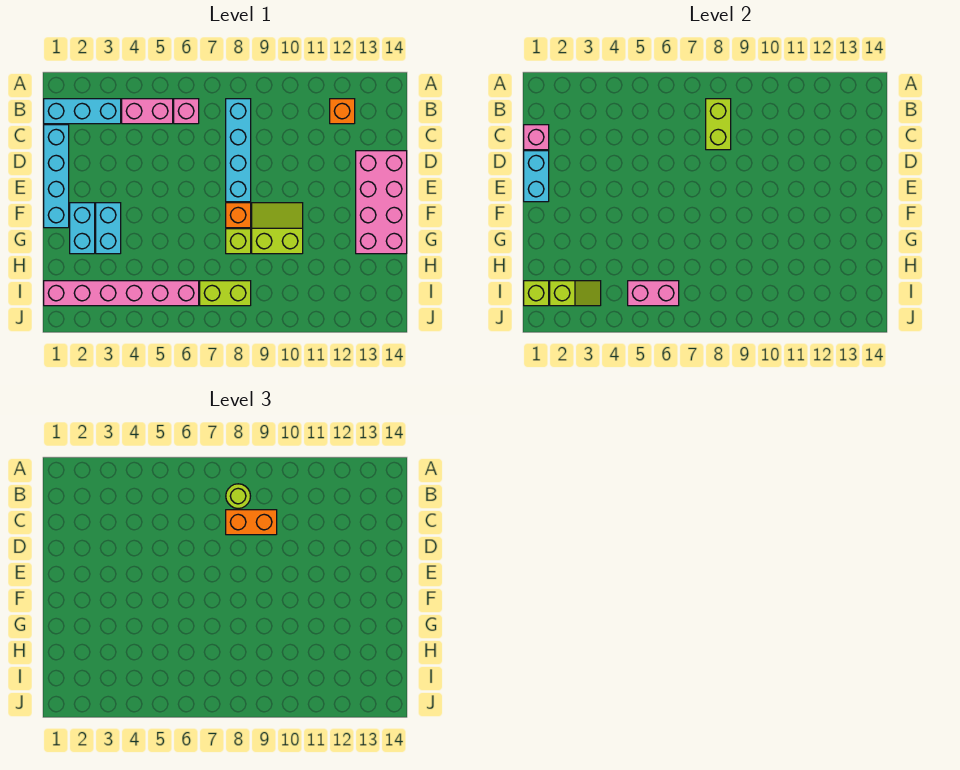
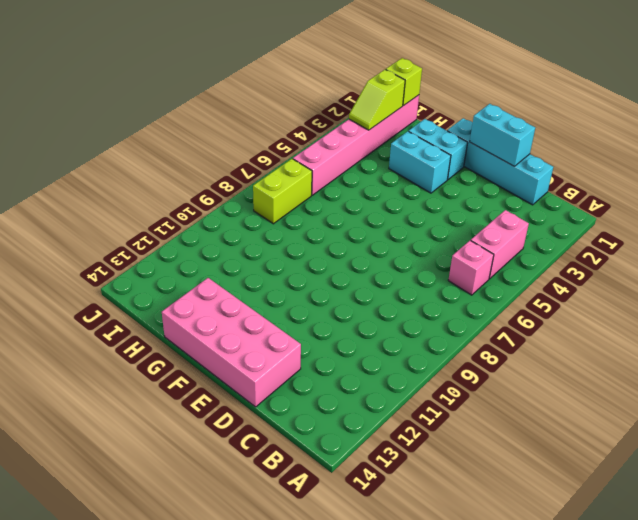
none -> cyan 1x3 brick [44,99,121,124]
none -> cyan 1x4 brick [226,99,251,202]
none -> orange 1x1 brick [330,99,355,124]

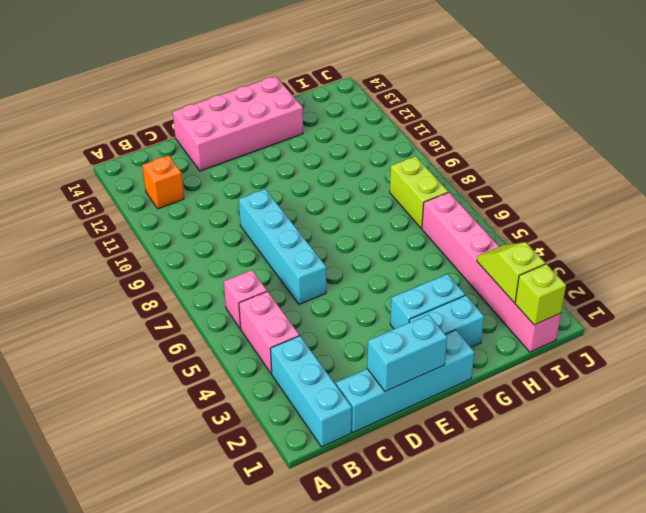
cyan 1x4 brick [239,189,326,304] -> cyan 1x4 brick turned to [226,99,251,202]
none -> orange 1x1 brick [226,203,251,228]
none -> lime 2x2 slope [252,203,303,254]
none -> lime 1x1 brick [226,229,251,254]

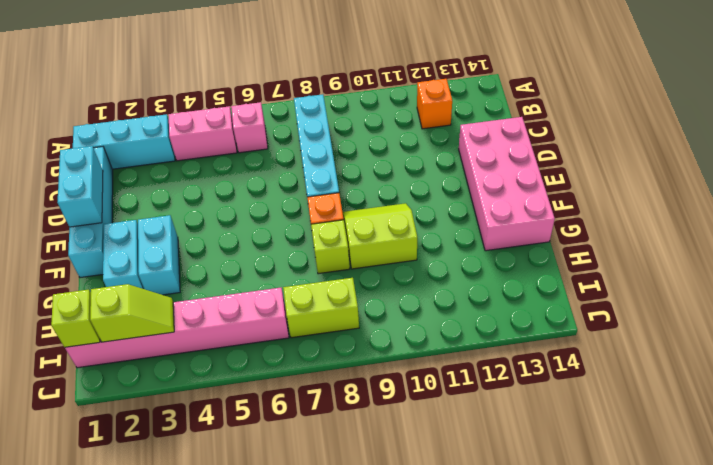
none -> lime 1x2 brick [706,99,731,150]
none -> pink 1x1 brick [524,125,549,150]
none -> pink 1x2 brick [628,281,679,306]

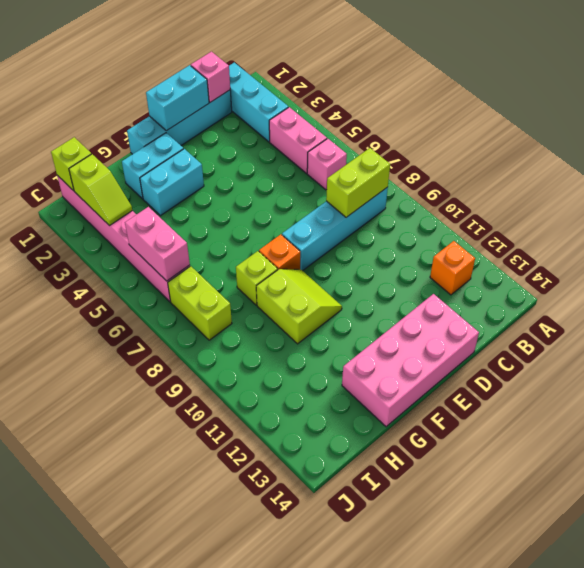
none -> lime 1x1 round brick [226,484,250,508]
none -> orange 1x2 brick [226,510,277,535]

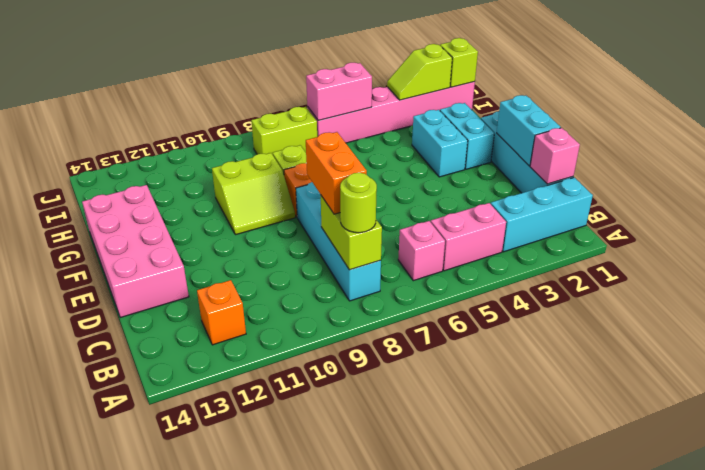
orange 1x2 brick [306,132,367,214] -> orange 1x2 brick turned to [226,510,277,535]

